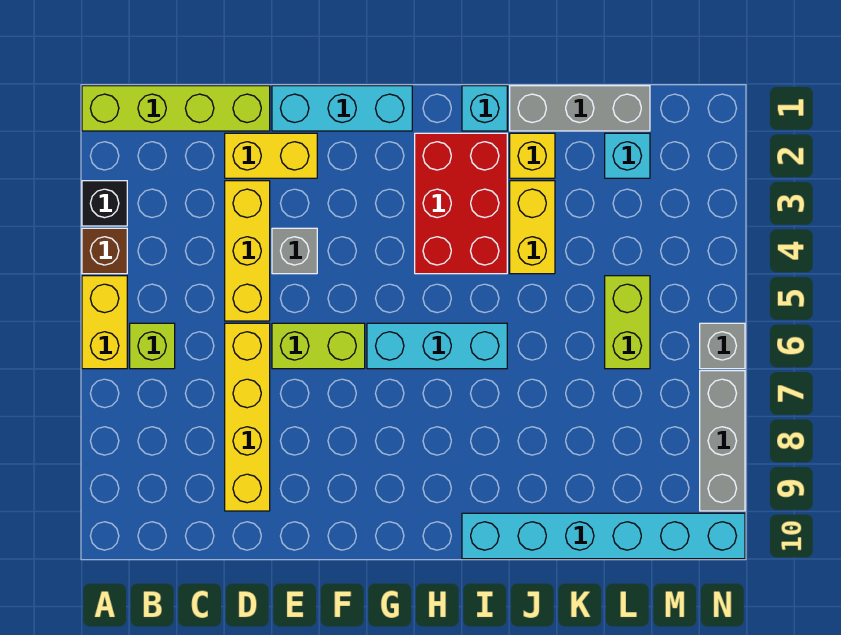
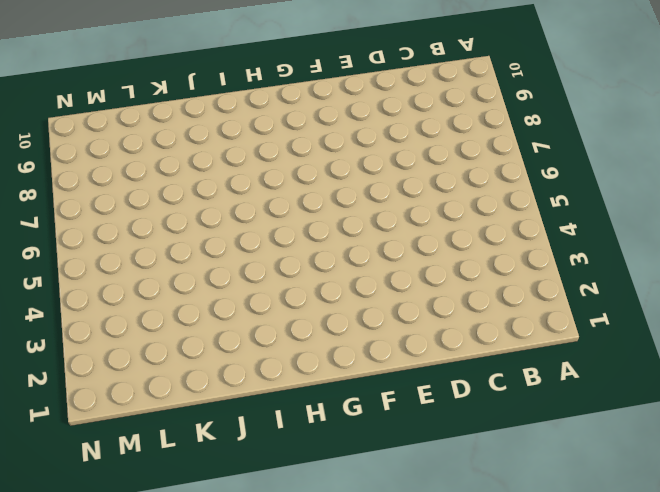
none -> lime 1x4 brick [82,86,270,131]
none -> black 1x1 brick [82,181,127,226]
none -> brown 1x1 brick [82,228,127,274]

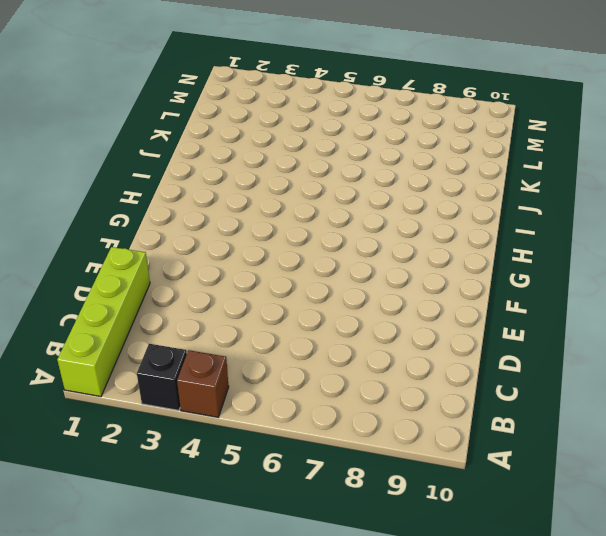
none -> yellow 1x2 brick [82,276,127,369]
none -> lime 1x1 brick [130,323,175,369]
none -> yellow 1x2 brick [225,133,317,178]

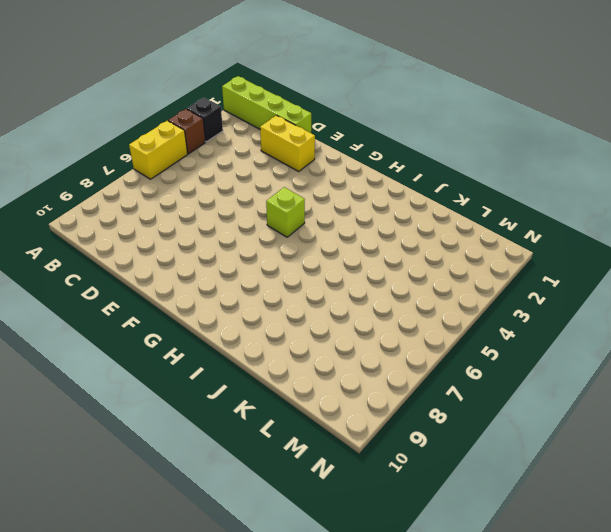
lime 1x1 brick [266,187,305,237] -> lime 1x1 brick moved to [130,323,175,369]
none -> yellow 1x3 brick [225,181,270,321]
none -> yellow 1x4 brick [225,323,270,511]
none -> cyan 1x3 brick [272,86,412,131]

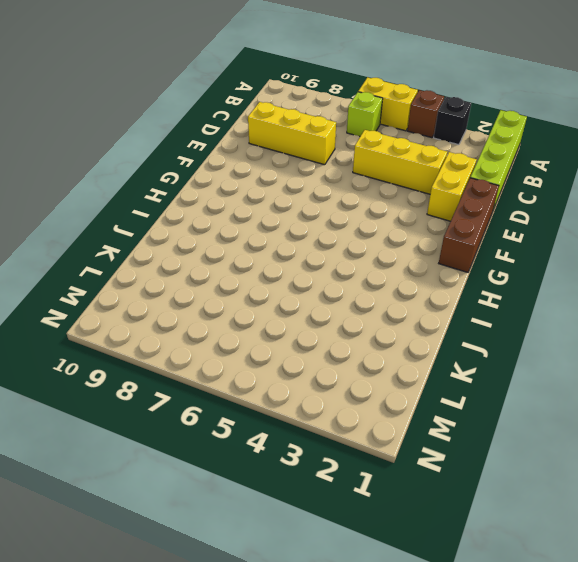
yellow 1x3 brick [248,102,336,165] -> yellow 1x4 brick [225,323,270,511]
brown 1x3 brick [439,178,499,272] -> cyan 1x3 brick [272,86,412,131]
none -> grey 1x1 brick [272,228,317,274]
none -> lime 1x2 brick [272,323,365,369]
none -> cyan 1x3 brick [367,323,507,369]

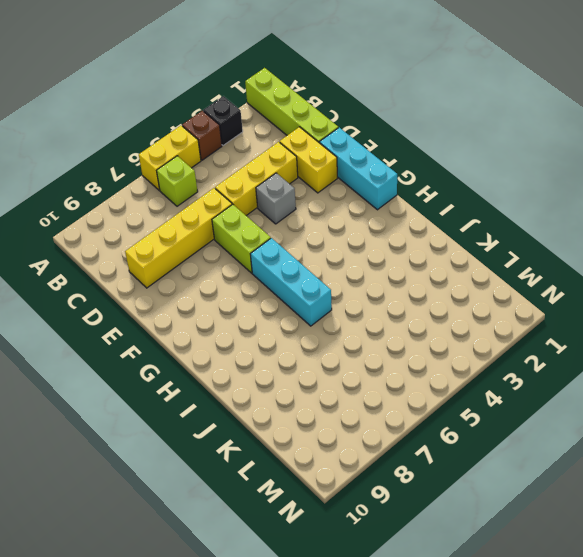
none -> red 2x3 brick [415,133,507,274]
none -> cyan 1x1 brick [462,86,507,131]
none -> cyan 1x6 brick [462,513,745,559]

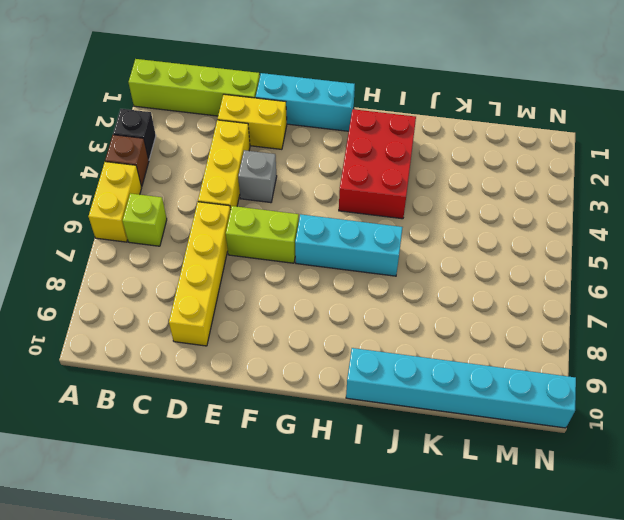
none -> cyan 1x1 brick [462,86,507,131]
none -> grey 1x3 brick [510,86,650,131]
none -> yellow 1x1 brick [510,133,555,178]

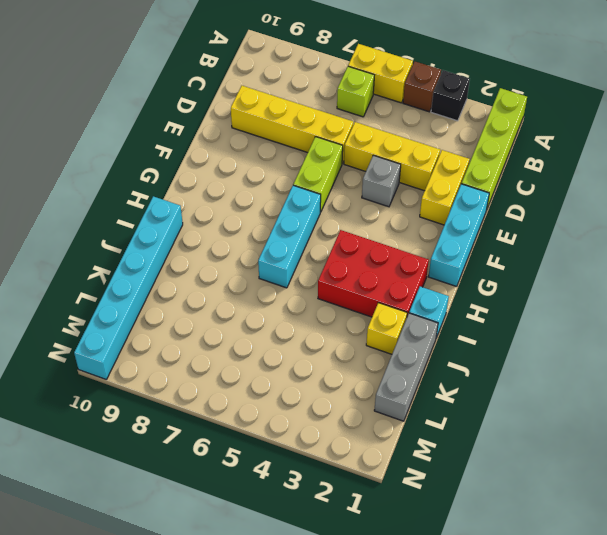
none -> yellow 1x2 brick [510,181,555,274]
none -> cyan 1x1 brick [605,133,650,178]
none -> lime 1x2 brick [605,276,650,369]

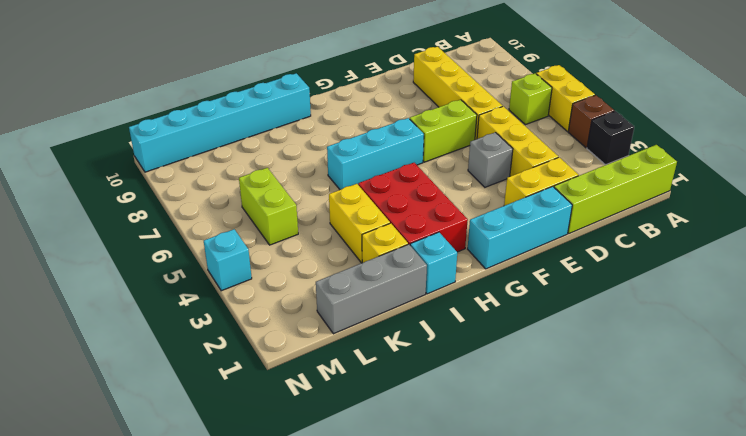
cyan 1x1 brick [204,229,252,291] -> cyan 1x1 brick moved to [605,133,650,178]
none -> grey 1x1 brick [700,323,745,369]
none -> grey 1x3 brick [700,371,745,511]

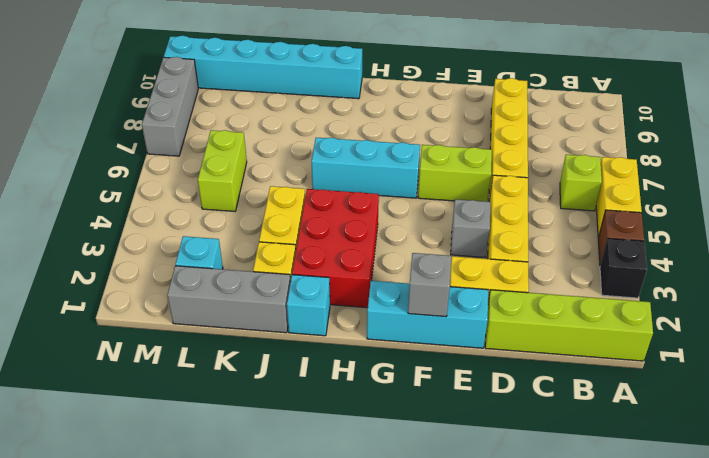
grey 1x1 brick [408,253,451,317] -> grey 1x1 brick moved to [700,323,745,369]

